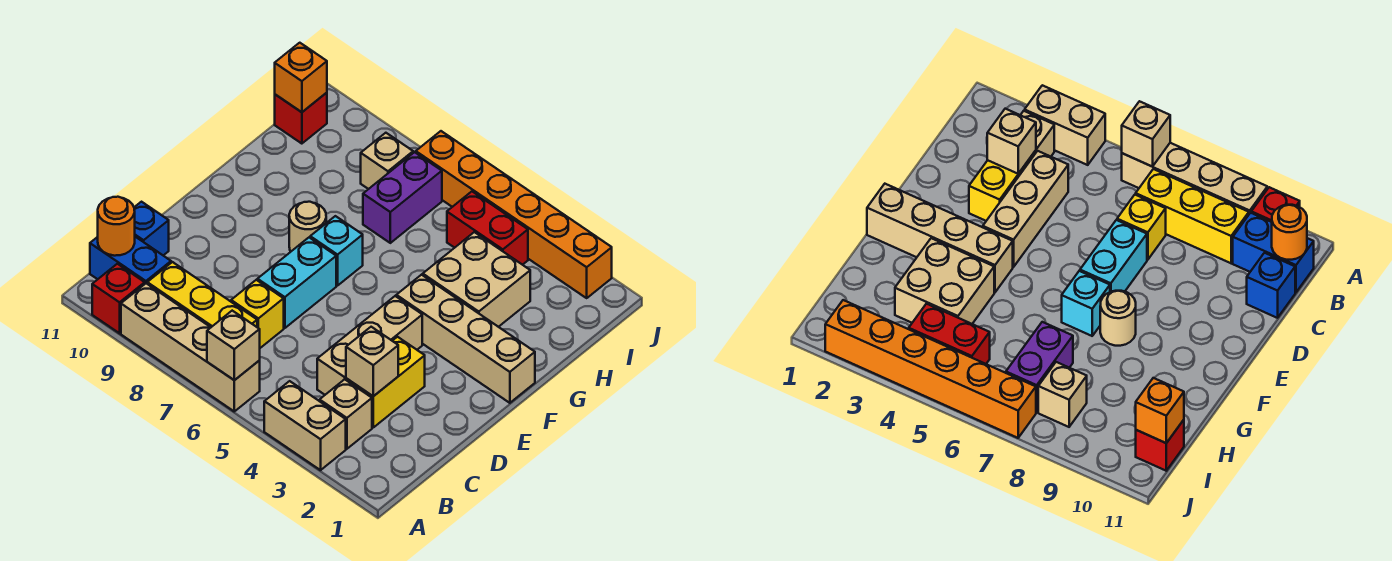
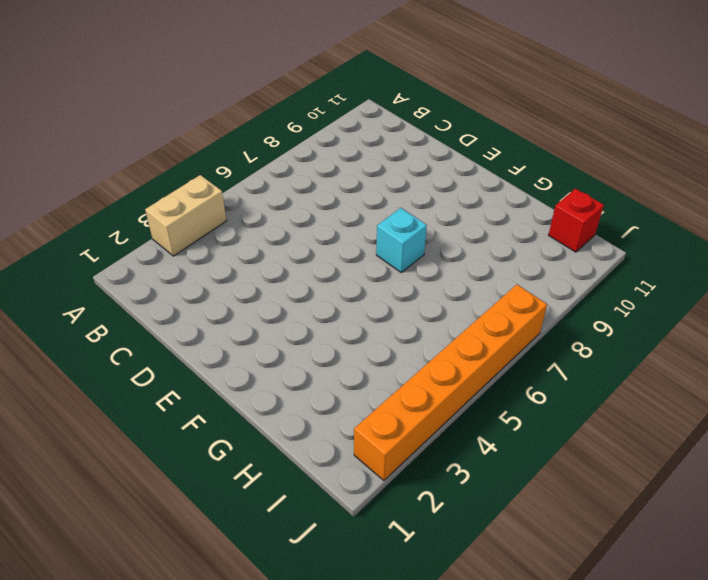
none -> tan 1x4 brick [121,283,260,411]
none -> red 1x1 brick [92,264,145,333]
none -> tan 1x1 brick [320,379,372,449]

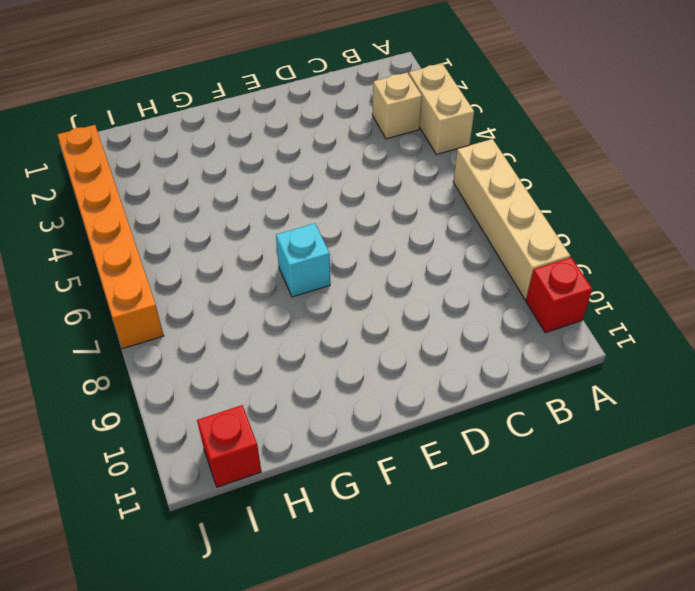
none -> yellow 1x3 brick [147,262,257,327]
none -> blue 1x2 brick [90,237,171,284]
none -> yellow 1x2 brick [346,337,425,427]

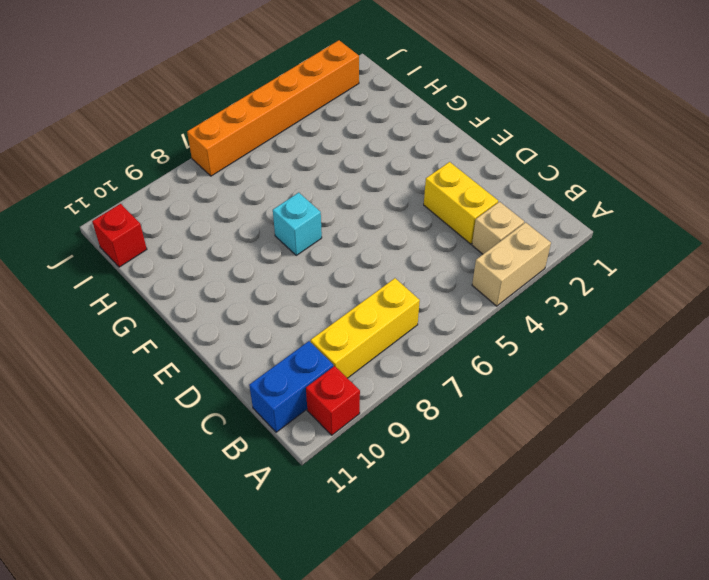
none -> tan 1x4 brick [121,283,260,411]
none -> tan 1x3 brick [317,296,422,395]
none -> yellow 1x1 brick [231,280,284,348]

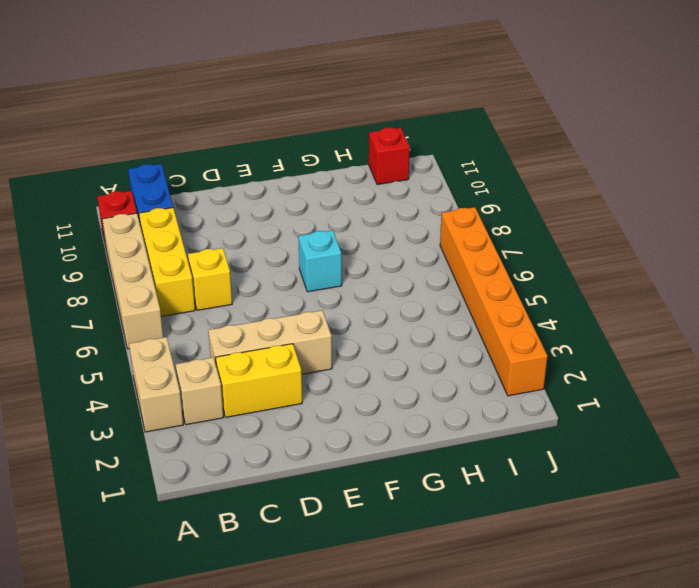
none -> blue 1x1 brick [134,202,169,256]
none -> cyan 1x2 brick [258,237,336,328]
none -> tan 1x4 brick [396,275,535,403]

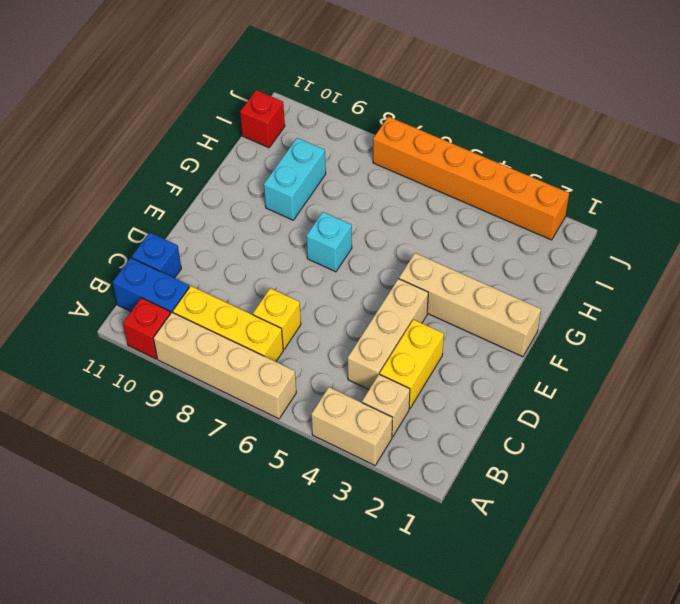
cyan 1x2 brick [264,138,326,220] -> cyan 1x2 brick moved to [258,237,336,328]
none -> tan 1x1 round brick [289,202,326,251]
none -> tan 2x2 brick [423,232,530,327]
none -> purple 1x2 brick [363,152,442,243]

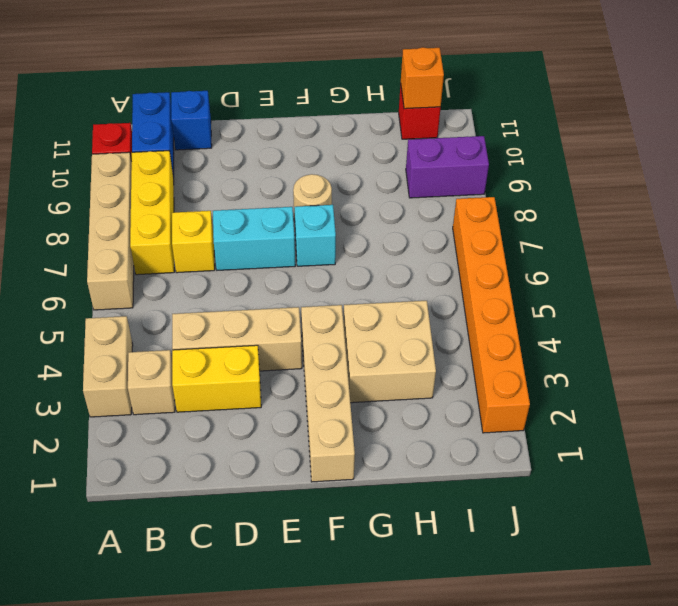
purple 1x2 brick [406,136,489,198] -> purple 1x2 brick moved to [363,152,442,243]
none -> red 1x2 brick [447,192,528,265]
none -> tan 1x1 brick [361,133,413,189]
none -> tan 1x1 brick [207,311,260,380]

